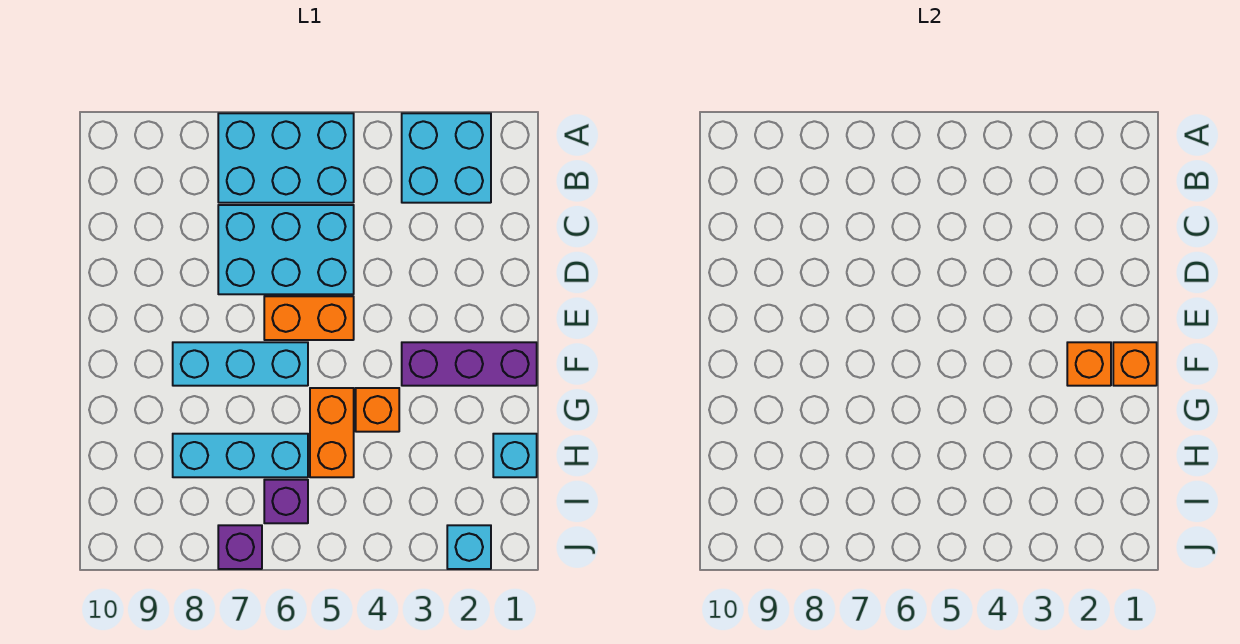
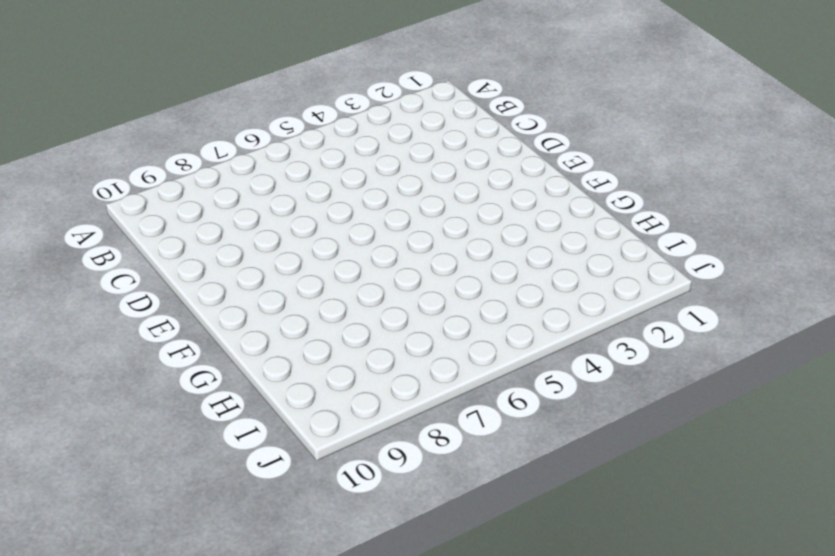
none -> cyan 2x2 brick [402,113,491,203]
none -> cyan 2x3 brick [218,113,354,203]
none -> cyan 2x3 brick [218,205,354,294]

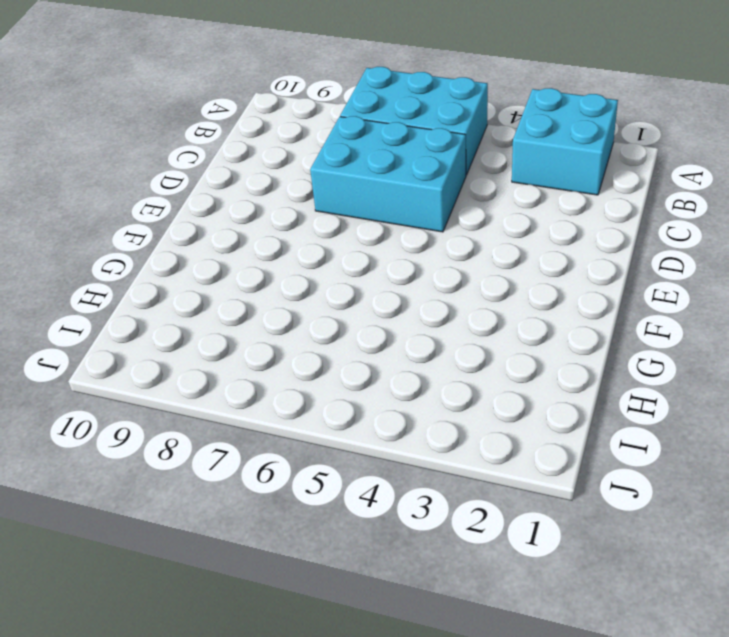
none -> orange 1x2 brick [264,296,354,340]
none -> purple 1x3 brick [402,342,537,386]
none -> cyan 1x3 brick [173,342,308,386]

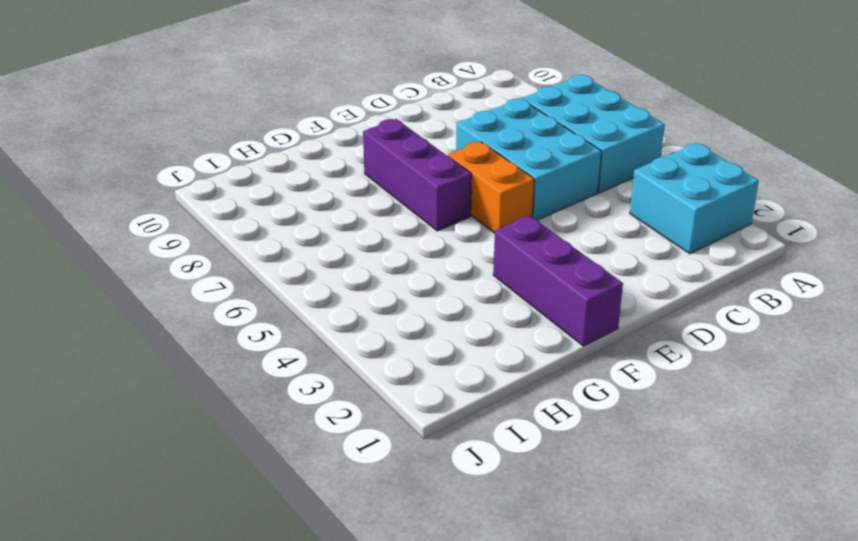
purple 1x3 brick [363,119,472,231] -> cyan 1x3 brick [173,342,308,386]
none -> orange 1x1 brick [356,388,399,432]
none -> orange 1x2 brick [310,388,354,477]
none -> cyan 1x1 brick [493,434,537,477]

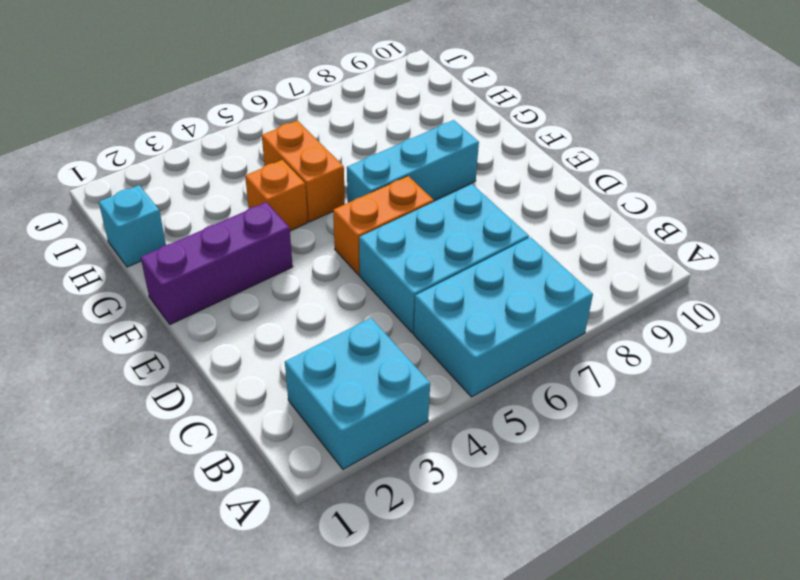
none -> cyan 1x3 brick [173,434,308,477]
none -> purple 1x1 brick [264,480,308,523]
none -> cyan 1x1 brick [447,525,491,569]

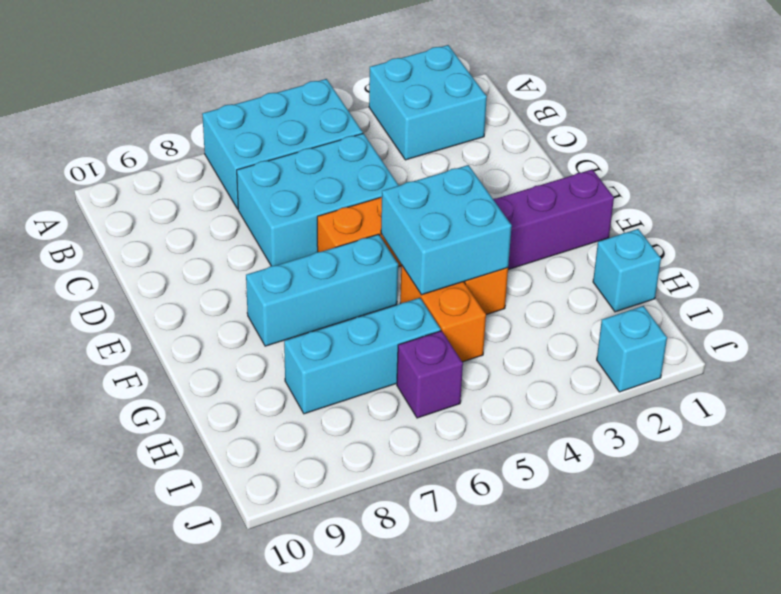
cyan 2x2 brick [381,165,512,295] -> none
none -> purple 1x1 brick [218,525,262,569]
none -> orange 1x1 brick [1113,342,1157,386]
none -> orange 1x1 brick [1067,342,1111,386]

